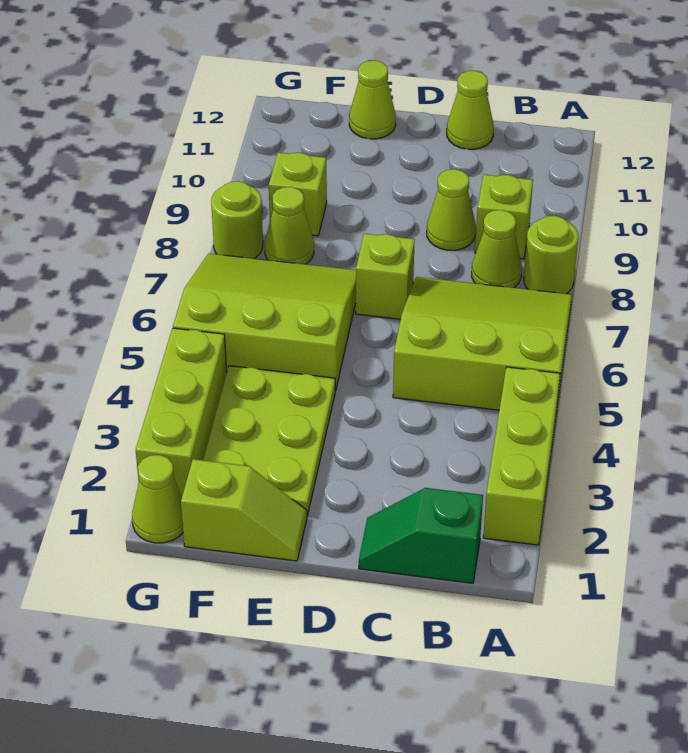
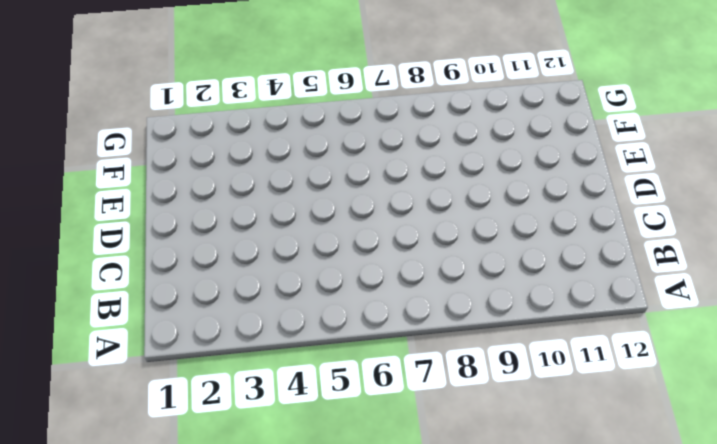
none -> lime 1x3 brick [483,367,560,545]
none -> lime 3x3 slope [393,277,572,410]
none -> lime 1x1 round brick [524,216,578,294]

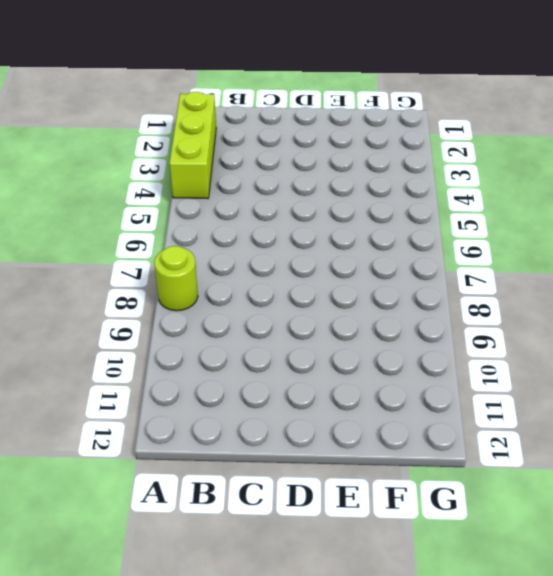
none -> lime 3x3 slope [393,277,572,410]
none -> green 1x2 slope [359,488,483,583]
none -> lime 1x1 cone [472,210,522,288]

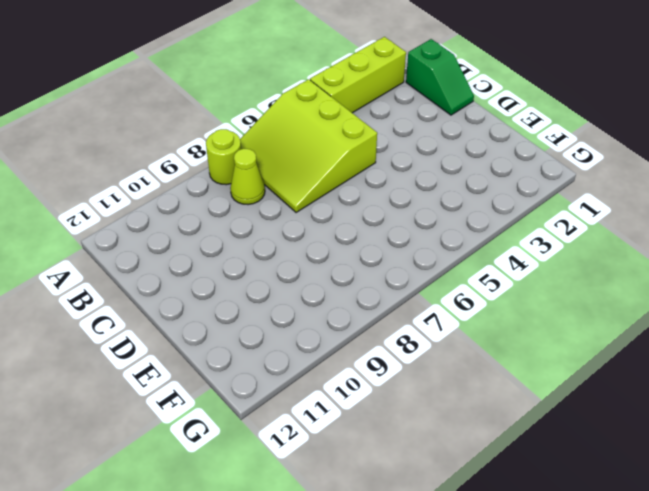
none -> lime 1x1 brick [475,174,533,259]
none -> lime 1x1 cone [427,169,476,250]
none -> lime 1x1 cone [447,71,494,149]

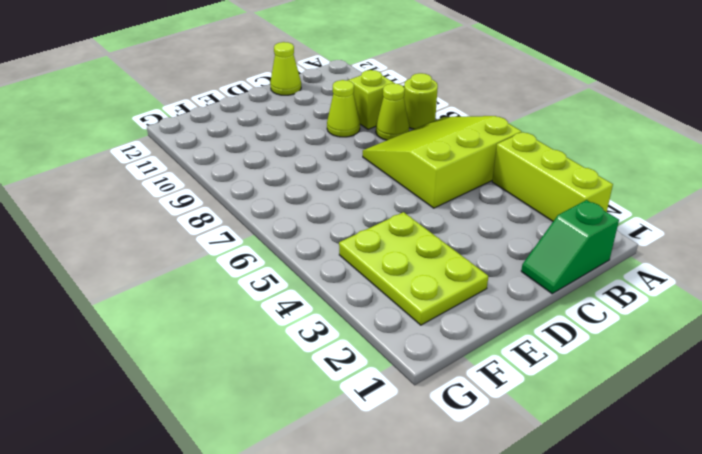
none -> lime 1x1 brick [356,233,415,319]
none -> lime 1x2 slope [181,459,307,561]
none -> lime 3x3 slope [173,253,356,391]

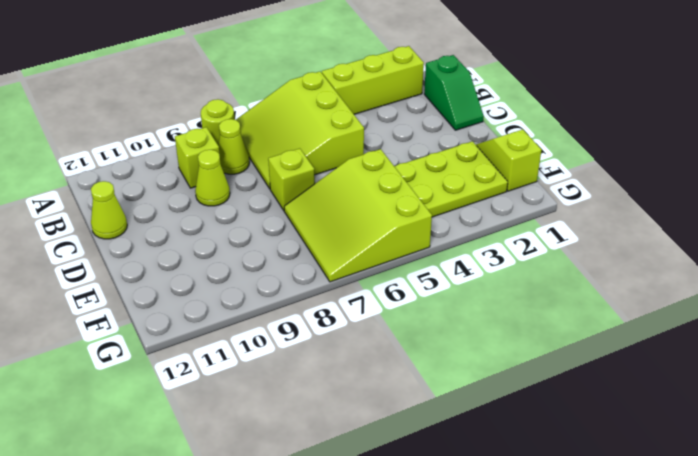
none -> lime 1x1 cone [349,60,396,139]
none -> lime 1x1 cone [265,187,314,264]
none -> lime 1x1 brick [269,152,327,236]

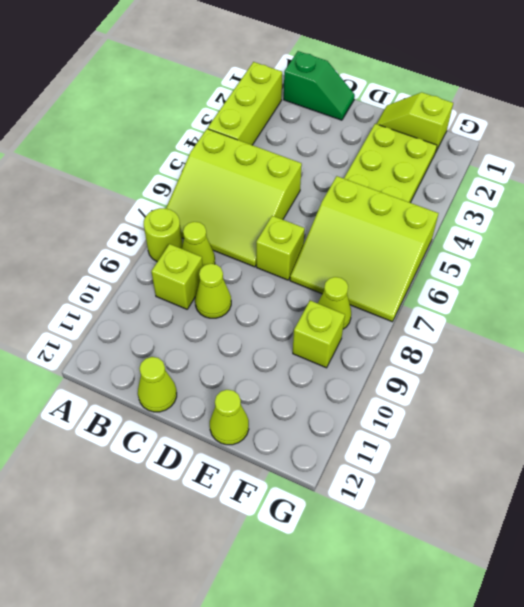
none -> lime 1x1 cone [132,455,183,543]
none -> lime 1x3 brick [136,328,227,496]
none -> lime 1x1 round brick [211,181,263,259]

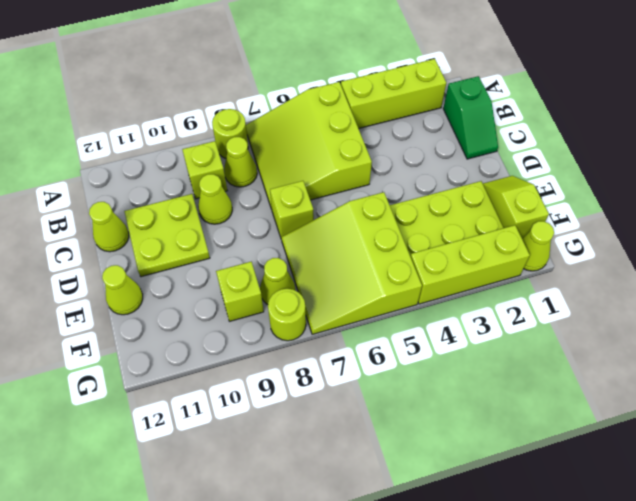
lime 2x2 plate [124,194,210,277] -> none

